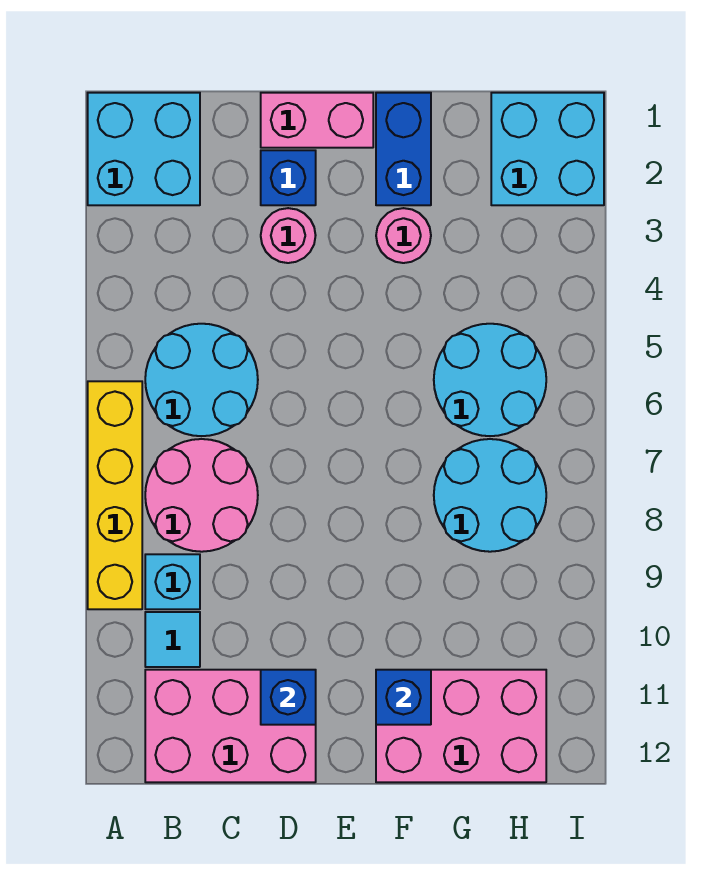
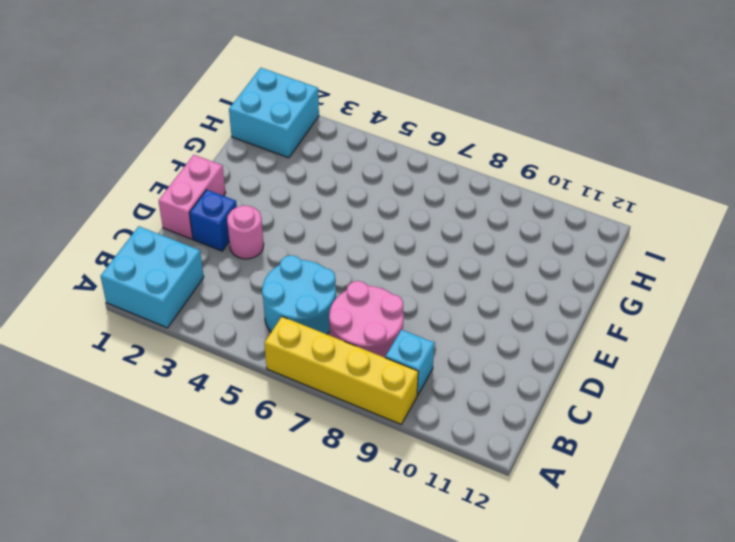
none -> cyan 1x1 tile [145,612,200,667]
none -> pink 2x3 brick [145,670,316,782]
none -> blue 1x2 brick [376,93,431,205]

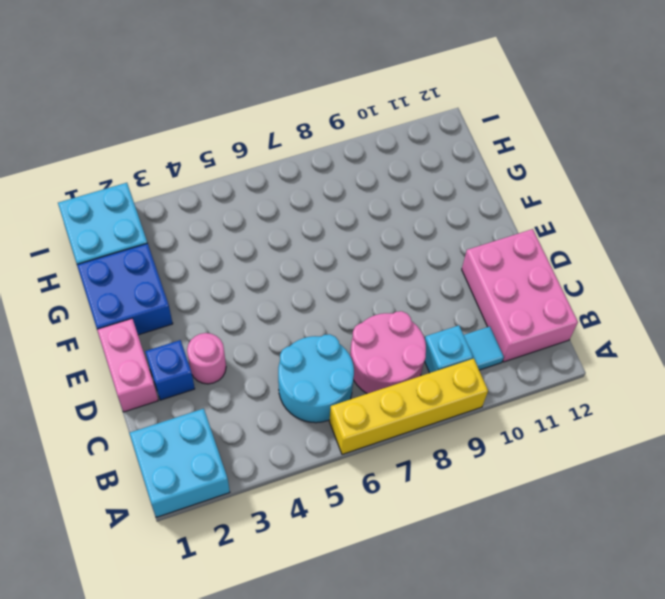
blue 2x2 brick [77,243,173,335] -> blue 1x2 brick [376,93,431,205]
none -> pink 1x1 round brick [376,208,431,263]
none -> pink 2x3 brick [376,670,546,782]
none -> cyan 2x2 round brick [434,324,546,436]

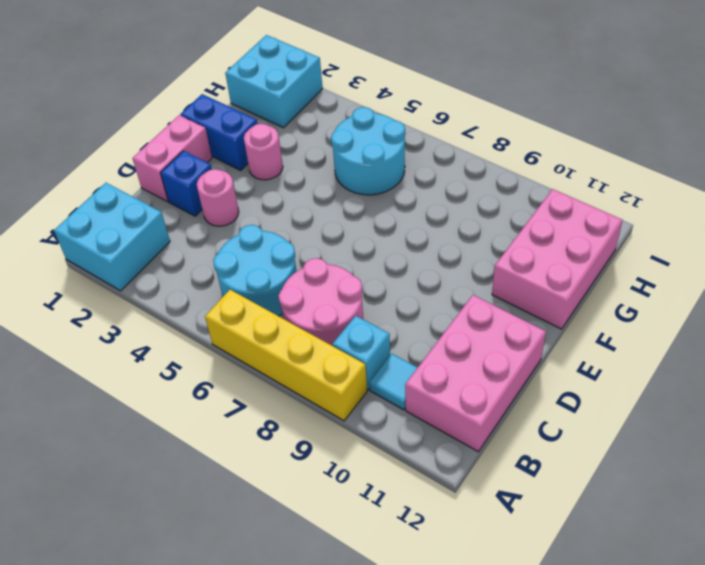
none -> cyan 2x2 round brick [434,439,546,552]
none -> blue 1x1 brick [261,670,316,725]
none -> blue 1x1 brick [376,670,431,725]

